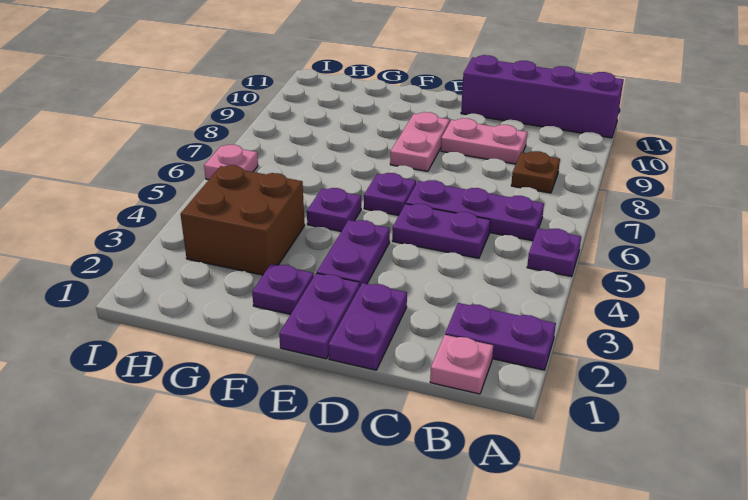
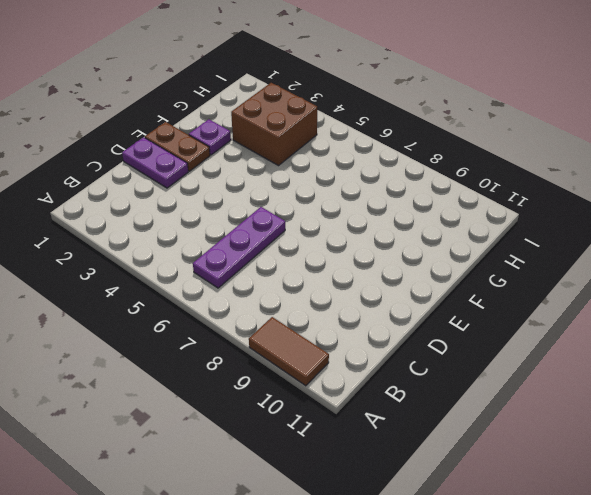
brown 1x2 tile [249,317,329,386] -> none
brown 1x2 plate [145,122,210,171] -> purple 1x2 plate [279,273,360,359]
none -> purple 1x2 plate [445,303,556,370]
none -> purple 1x1 plate [527,228,581,277]
none -> purple 1x4 brick [461,55,624,138]

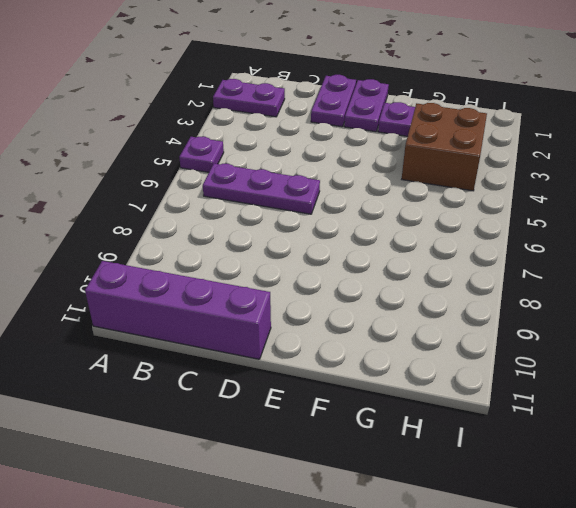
none -> pink 1x1 plate [430,335,493,394]
none -> brown 1x1 plate [511,151,560,193]
none -> purple 1x2 plate [392,204,490,258]

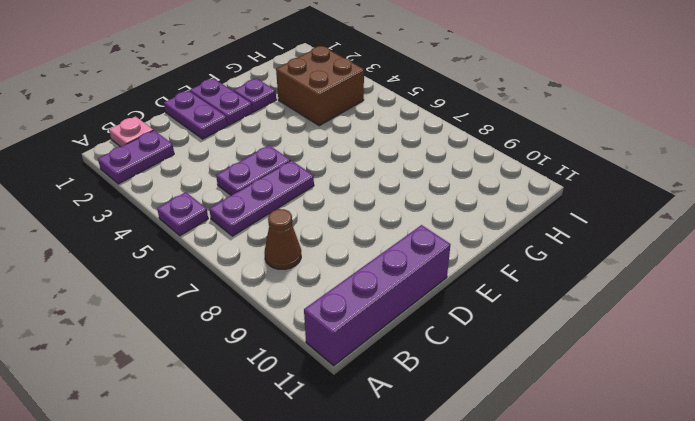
brown 1x1 cone [264,209,301,269] -> brown 1x1 plate [511,151,560,193]
none -> pink 1x2 plate [441,118,527,164]
none -> purple 1x2 plate [317,220,390,286]
none -> purple 1x1 plate [364,173,416,215]

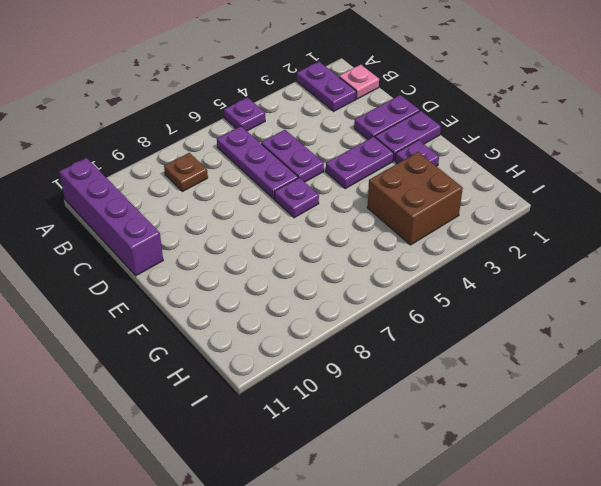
none -> pink 1x2 plate [441,118,527,164]
none -> pink 1x2 plate [390,112,450,171]
none -> purple 1x1 plate [307,188,361,231]

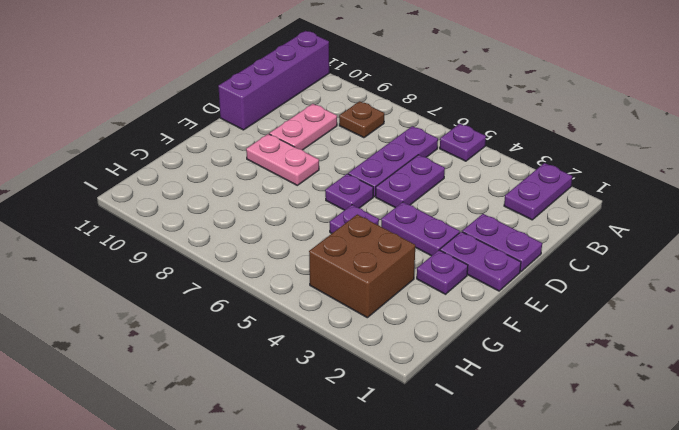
none -> pink 1x1 plate [430,335,493,394]
none -> pink 1x1 plate [204,145,258,180]

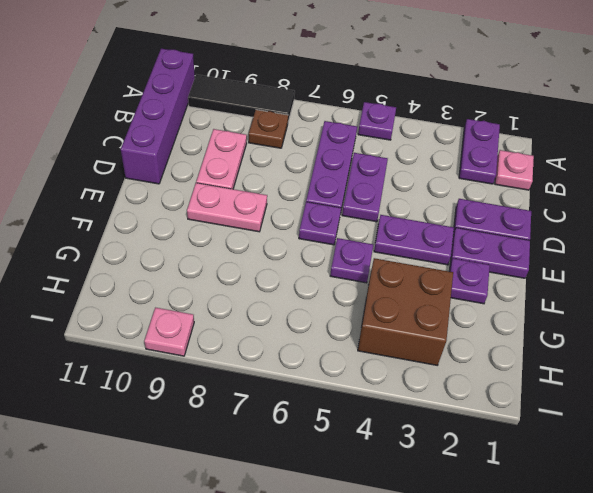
black 1x3 tile [188,74,295,121] -> none
pink 1x1 plate [144,308,194,356] -> pink 1x1 plate moved to [204,145,258,180]

